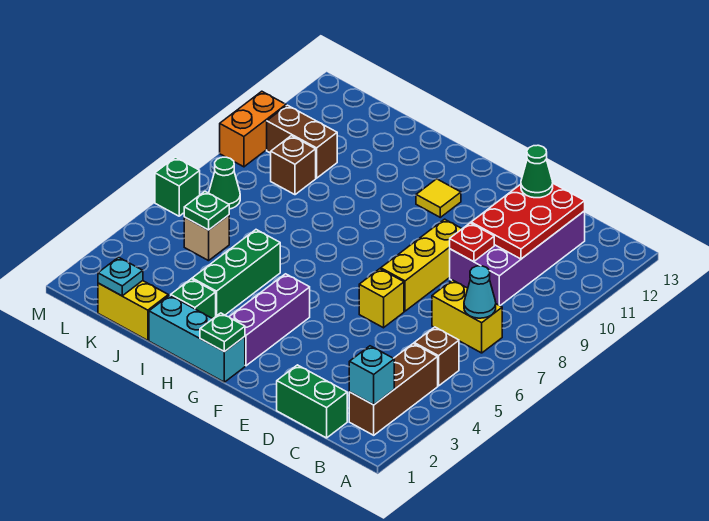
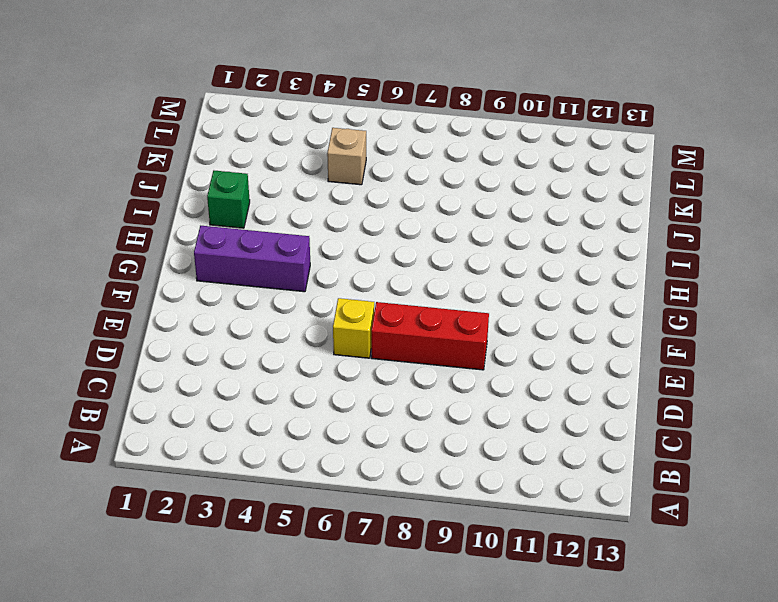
red 1x3 brick [371,302,489,370] -> yellow 1x3 brick [381,219,462,311]
none -> brown 1x3 brick [349,343,438,435]
none -> brown 1x1 brick [414,327,459,386]
none -> yellow 1x2 brick [432,280,502,353]

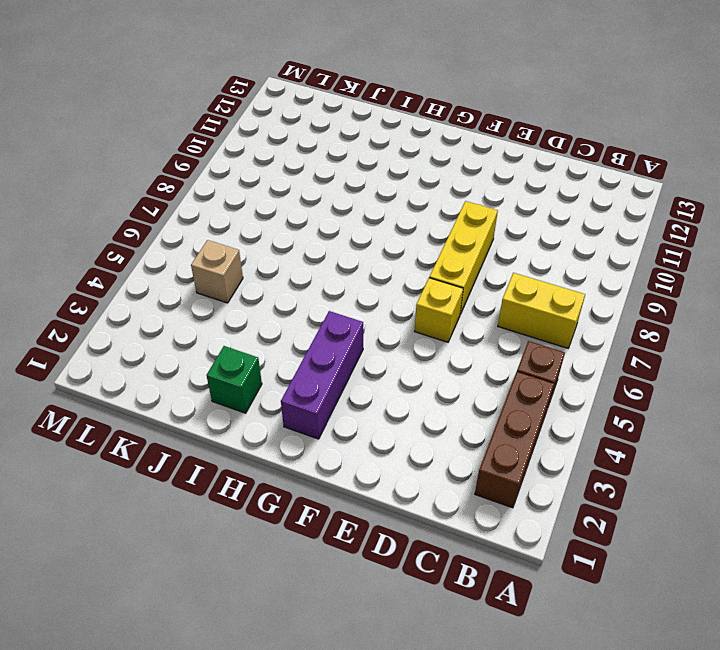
none -> green 1x2 brick [277,365,347,438]
none -> purple 2x4 brick [450,211,585,306]
none -> cyan 1x3 brick [149,295,245,382]

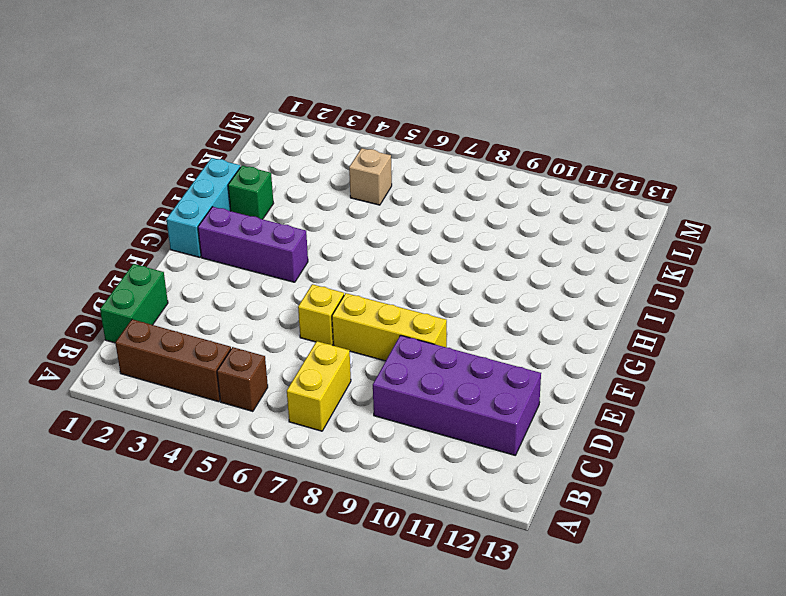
none -> yellow 1x1 tile [416,179,461,217]
none -> green 1x3 brick [192,230,280,316]
none -> yellow 1x2 brick [98,281,168,340]

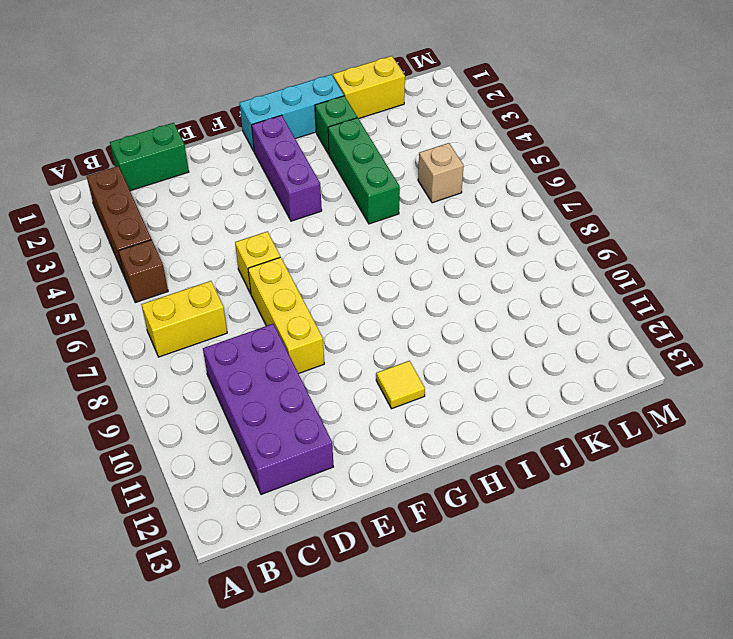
none -> brown 1x1 brick [271,136,316,195]
none -> brown 1x2 brick [267,105,337,178]
none -> green 1x1 cone [209,157,240,209]

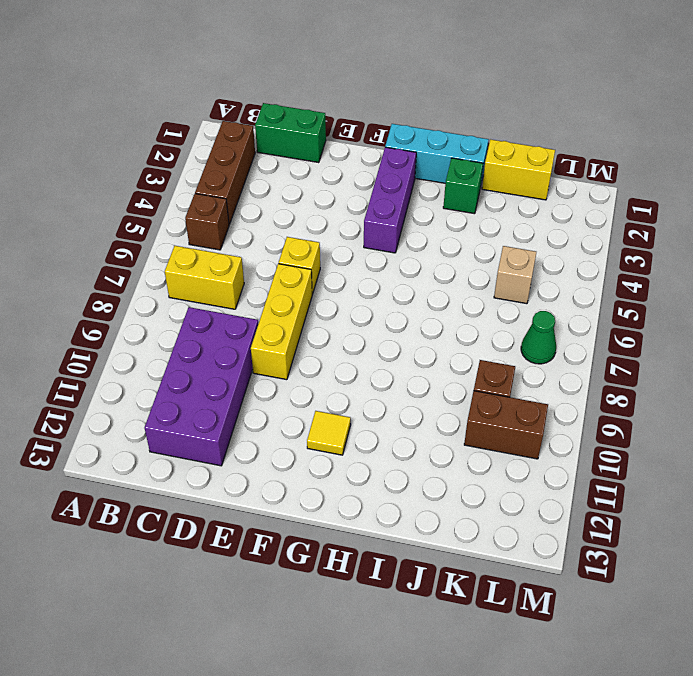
none -> green 1x3 brick [192,230,280,316]
none -> green 1x1 brick [155,157,200,216]
none -> orange 1x2 brick [220,91,286,167]

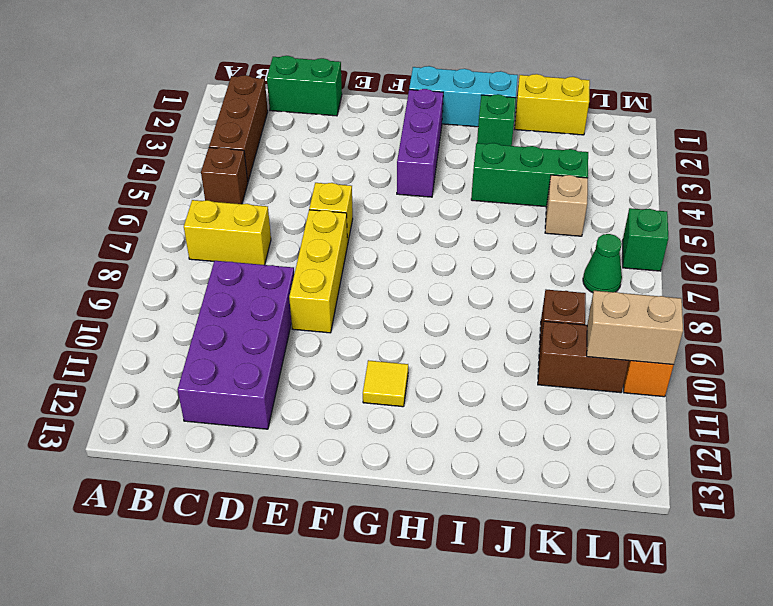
green 1x3 brick [471,143,588,207] -> green 1x3 brick turned to [192,230,280,316]
tan 1x2 brick [587,291,683,365] -> none
none -> cyan 1x1 brick [349,346,394,405]
none -> cyan 1x1 cone [464,266,496,318]
none -> red 2x3 plate [471,184,585,259]

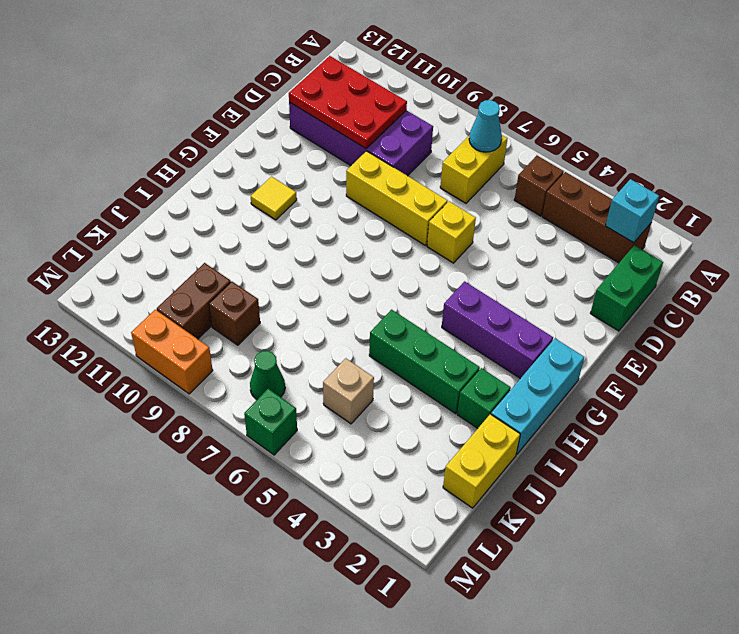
none -> red 1x1 plate [450,223,494,262]
none -> green 1x1 plate [200,313,245,352]
none -> cyan 1x1 plate [98,257,143,296]

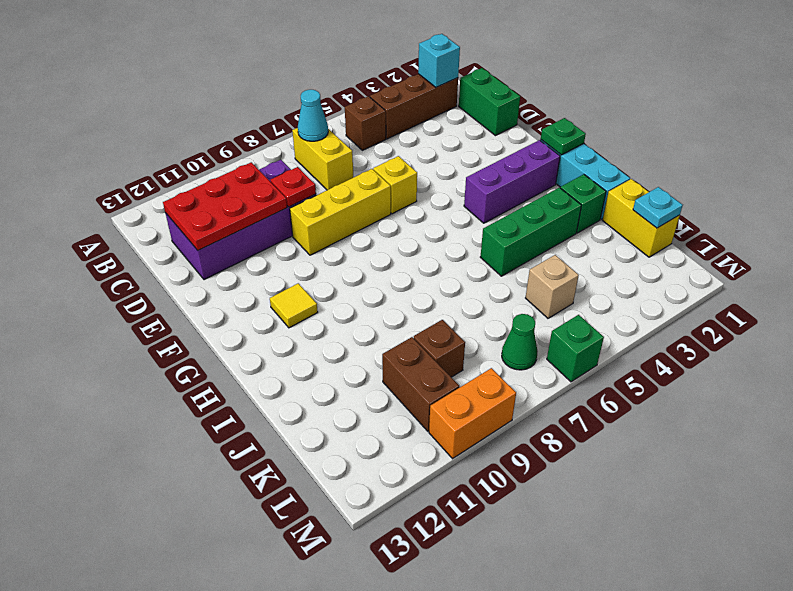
none -> green 1x1 plate [184,192,229,230]
none -> green 1x1 cone [521,145,553,198]

